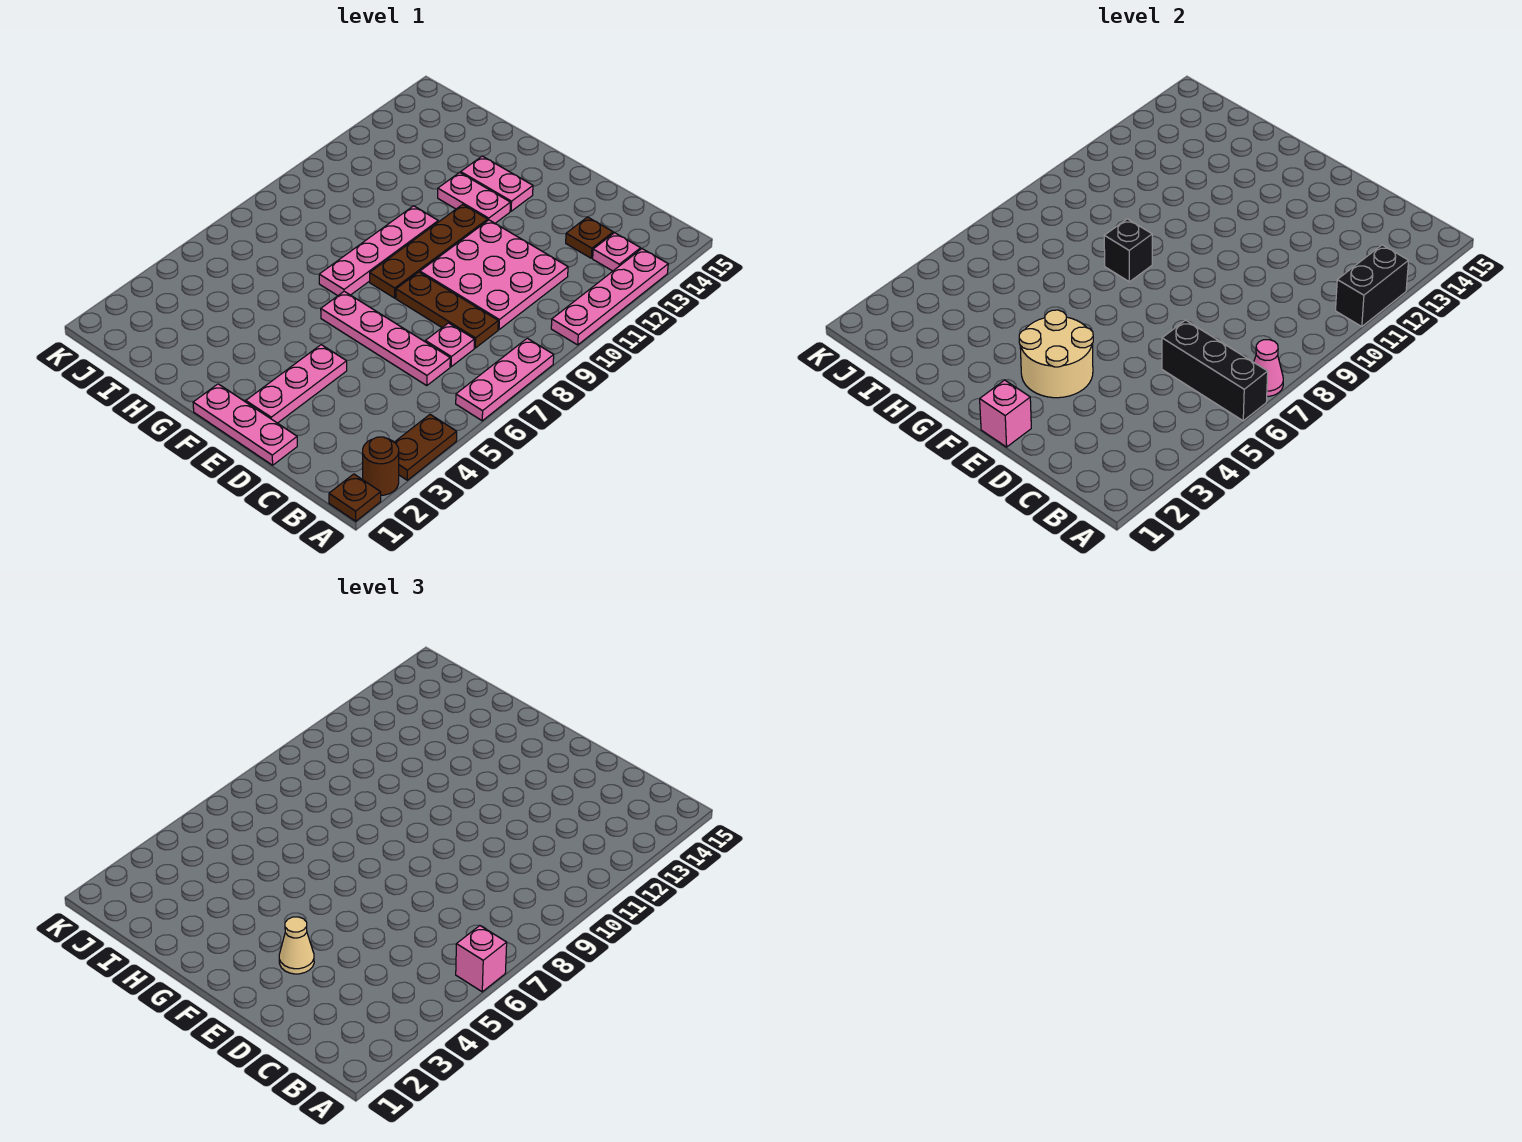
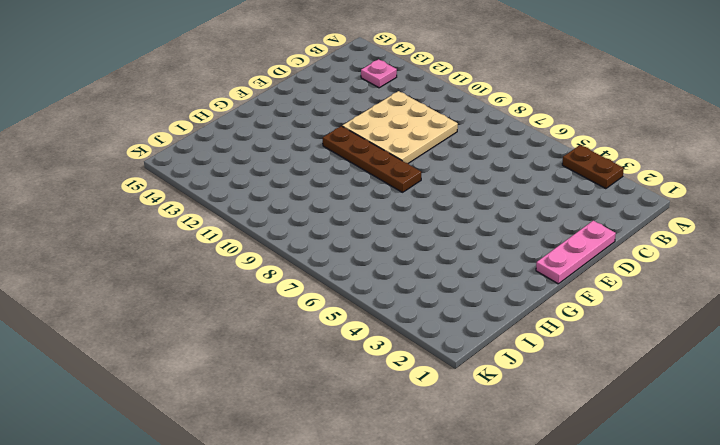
tan 3x3 plate [342,91,458,163] -> pink 3x3 plate [420,220,568,330]
none -> brown 1x1 plate [329,474,381,521]
none -> brown 1x1 round brick [363,437,399,495]
none -> pink 1x3 plate [456,338,554,421]

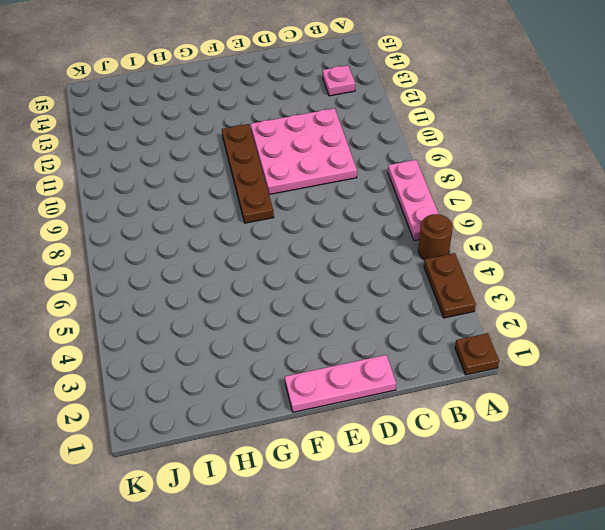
brown 1x1 round brick [418,214,453,260] -> brown 1x1 round brick moved to [363,437,399,495]
none -> pink 1x4 plate [551,249,668,345]
none -> pink 1x4 plate [321,291,450,386]
none -> pink 1x1 plate [425,323,474,367]

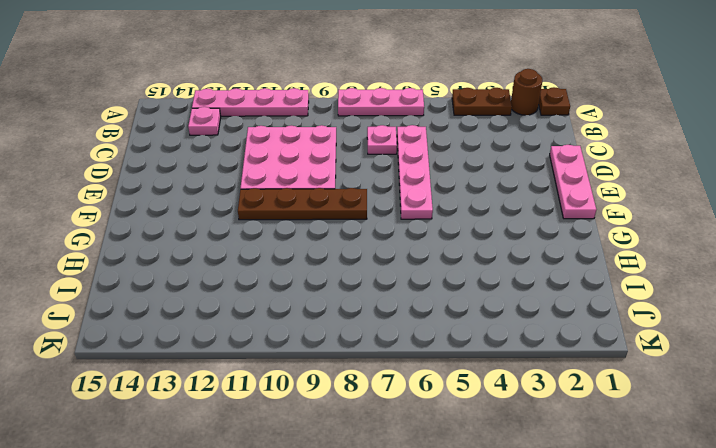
none -> brown 1x3 plate [396,272,498,348]
none -> brown 1x1 plate [566,217,613,258]
none -> pink 1x3 plate [246,345,347,423]

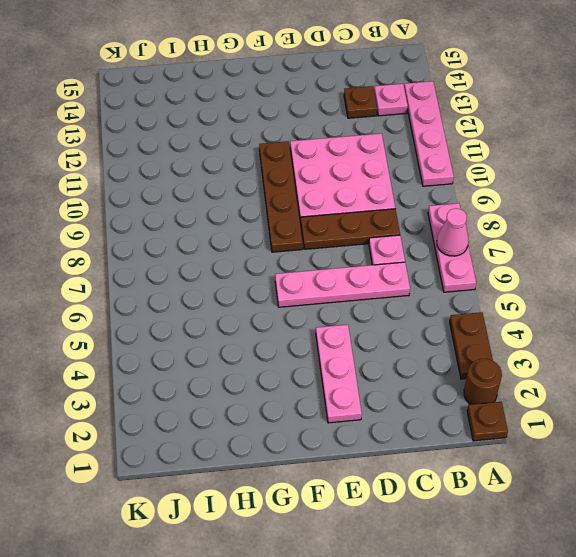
none -> pink 1x3 plate [193,384,297,465]
none -> pink 1x2 plate [438,172,510,223]
none -> pink 1x2 plate [461,156,533,211]

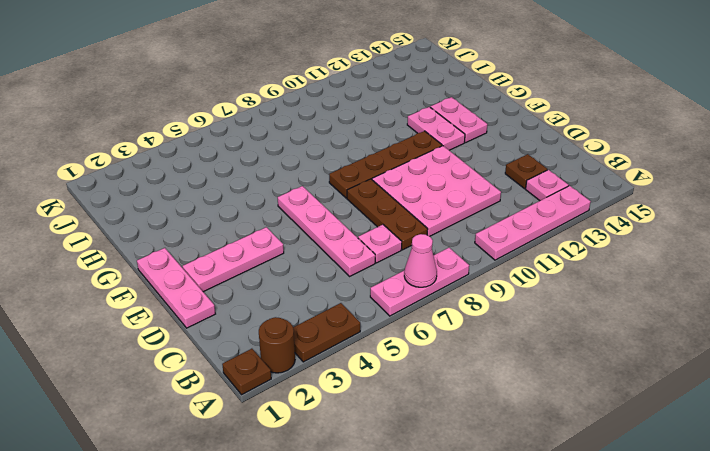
none -> pink 1x4 plate [319,206,438,296]
none -> black 1x3 brick [1162,320,1268,421]
none -> black 1x2 brick [1336,245,1409,327]

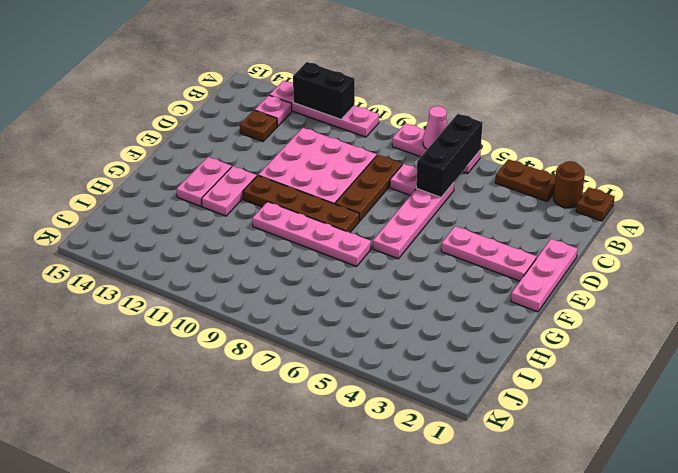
none -> pink 1x1 brick [980,380,1031,447]
none -> tan 2x2 round brick [1019,310,1093,398]
none -> black 1x1 brick [1104,219,1152,282]

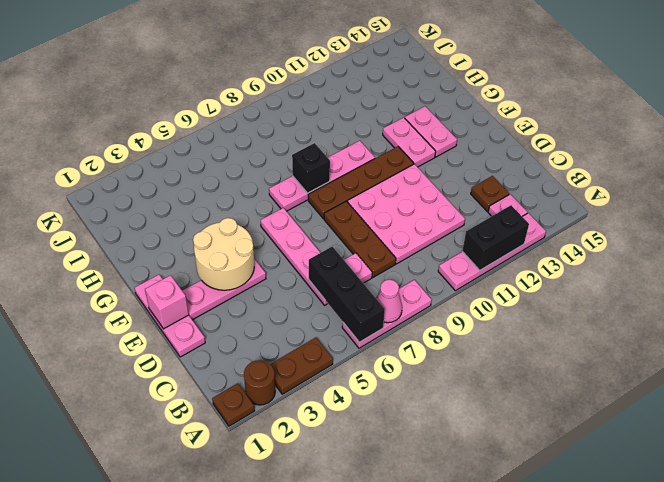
none -> pink 1x1 brick [456,926,507,992]
none -> tan 1x1 cone [279,917,314,974]

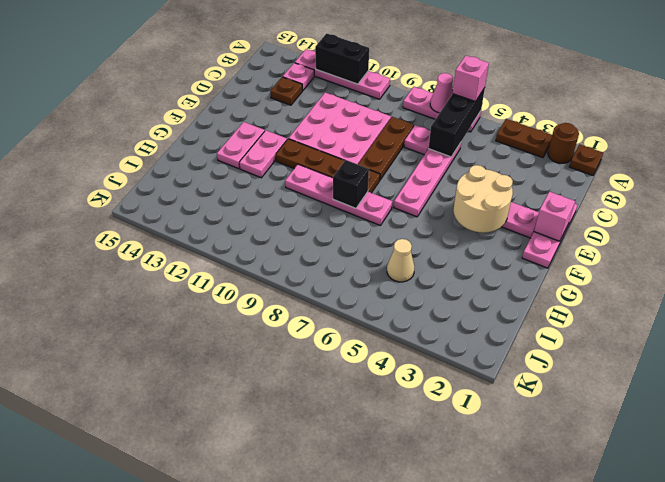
tan 1x1 cone [387,239,414,282] -> tan 1x1 cone moved to [279,917,314,974]

